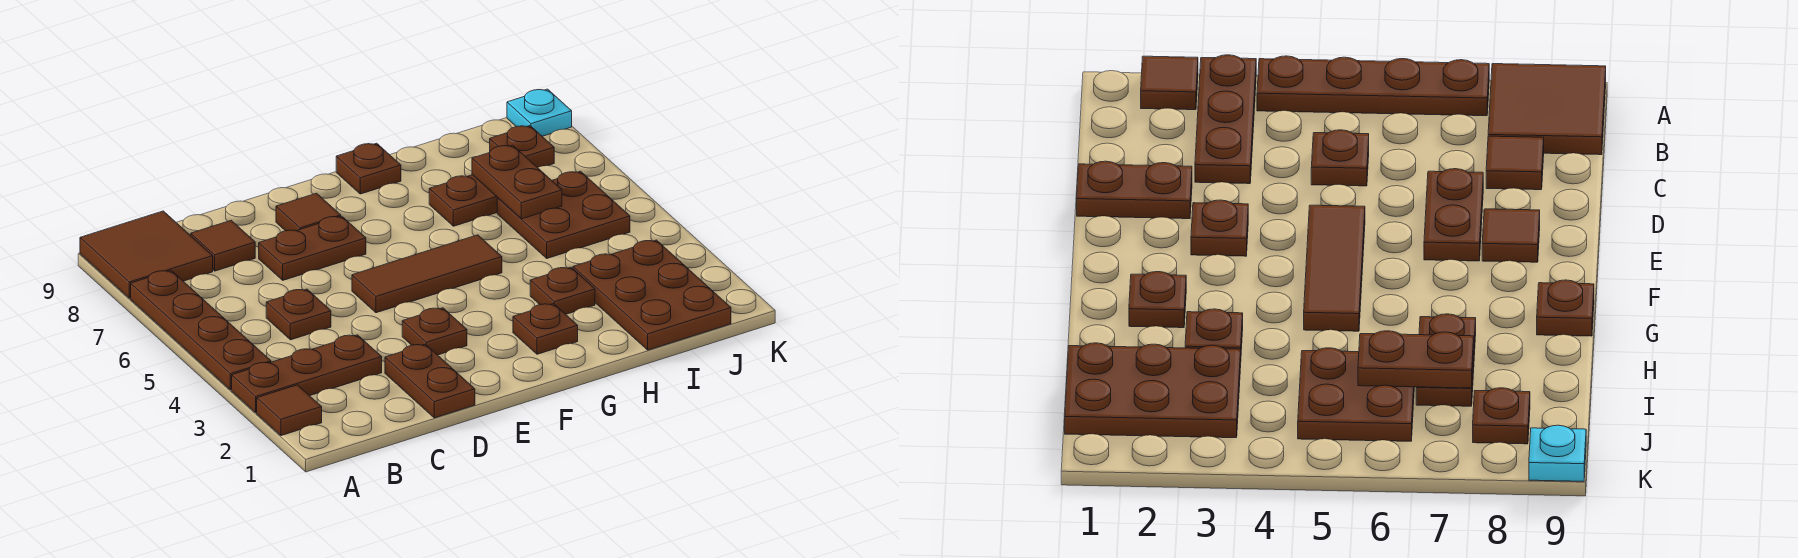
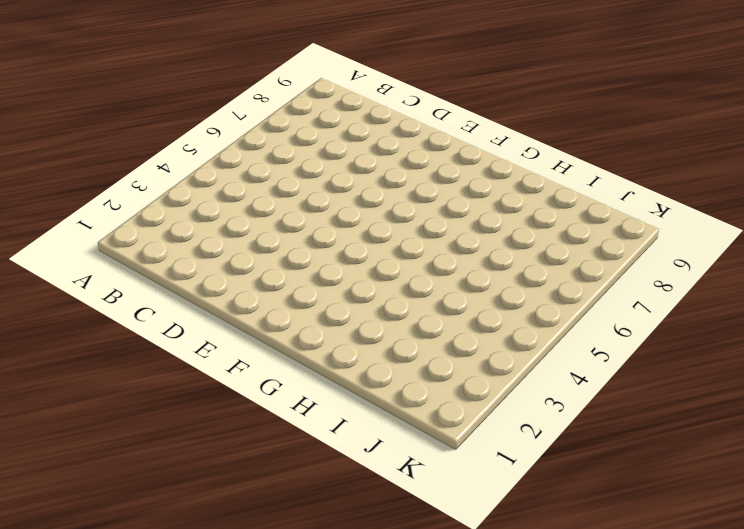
none -> brown 1x1 tile [257,385,322,436]
none -> brown 1x3 plate [232,335,382,413]
none -> brown 1x4 plate [131,271,271,390]

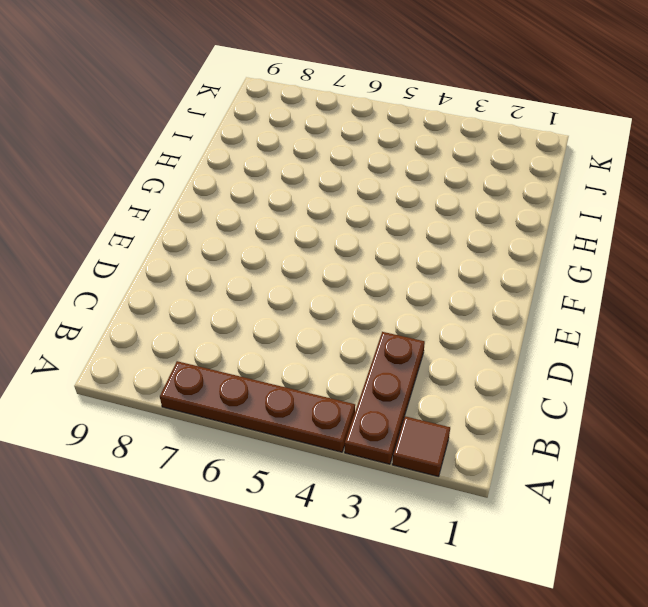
none -> brown 2x2 tile [80,211,213,298]
none -> brown 1x1 plate [266,289,331,340]
none -> brown 1x1 tile [191,220,255,271]

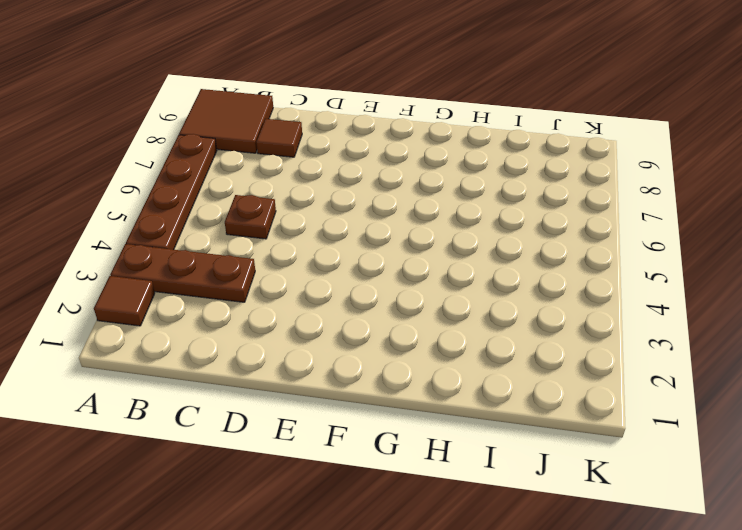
none -> brown 1x2 plate [385,344,475,418]
none -> brown 1x2 plate [259,216,366,280]
none -> brown 1x1 plate [402,308,467,355]

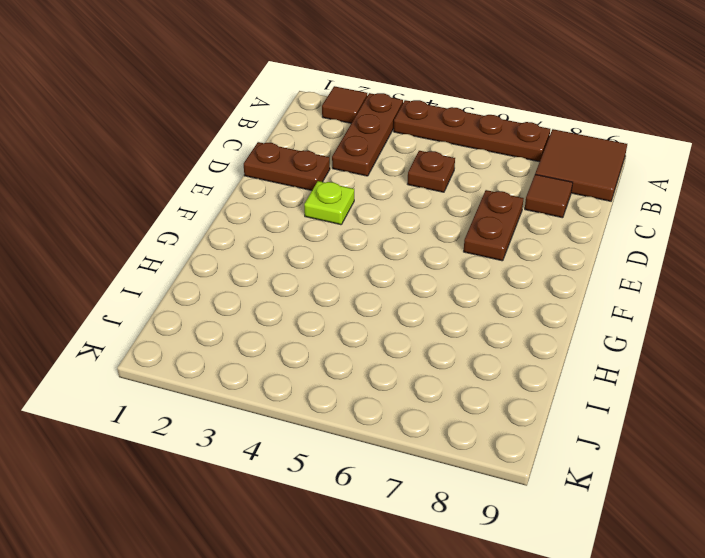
lime 1x1 plate [304,181,354,225] -> brown 1x1 plate [402,308,467,355]
none -> brown 1x3 tile [352,235,502,313]
none -> brown 1x1 tile [276,193,341,231]
none -> brown 1x1 plate [513,304,578,354]

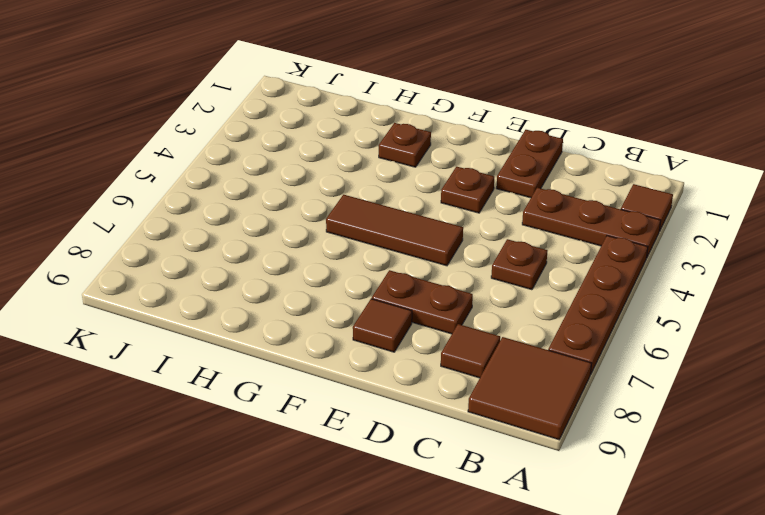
none -> brown 1x1 plate [336,143,401,194]
none -> brown 1x1 plate [530,267,595,314]
none -> brown 1x2 plate [429,175,498,226]

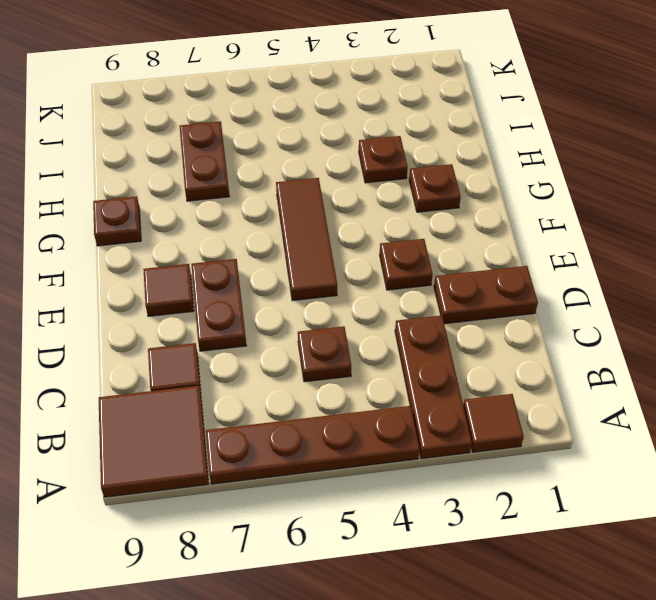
none -> brown 2x3 plate [573,240,731,350]
none -> brown 2x2 plate [497,171,630,258]
none -> brown 1x1 plate [490,126,554,168]

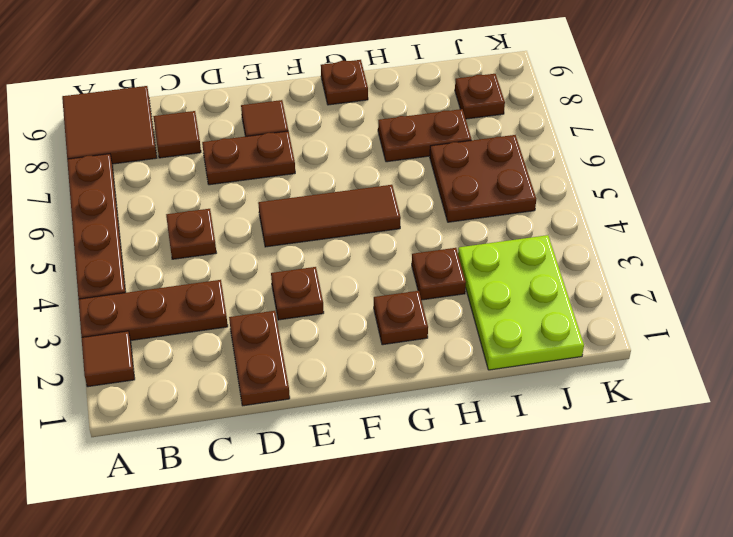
lime 2x3 plate [458,235,584,370] -> brown 2x3 plate [573,240,731,350]
none -> cyan 1x1 plate [507,89,572,136]
none -> brown 1x2 plate [472,145,562,219]

